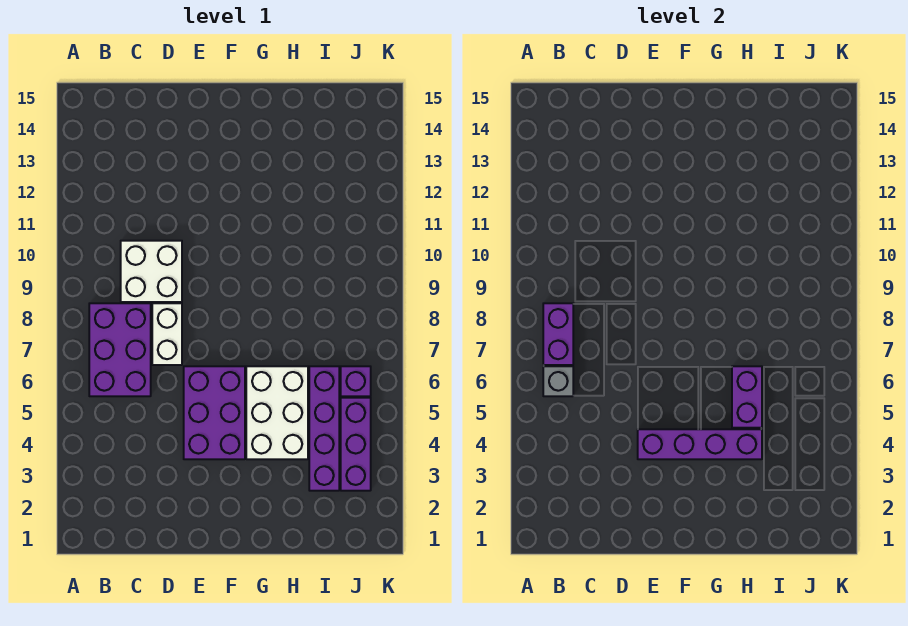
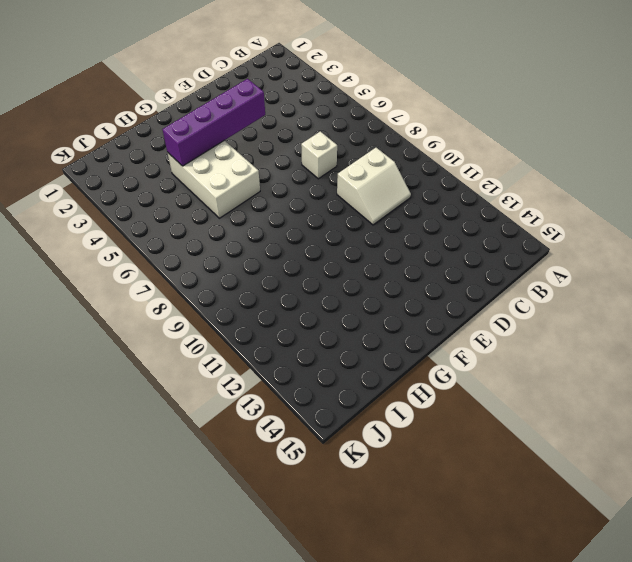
white 2x2 slope [337,148,411,225] -> white 2x2 brick [121,241,182,302]
white 1x1 brick [301,131,337,179] -> white 1x2 brick [152,303,182,365]
none -> purple 2x3 brick [89,303,151,396]
none -> purple 2x3 brick [184,366,245,459]
none -> purple 1x4 brick [309,366,339,491]

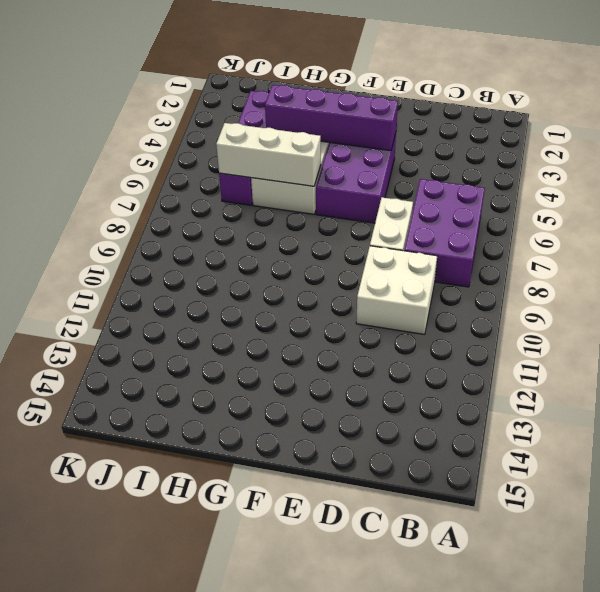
white 1x3 brick [216,123,321,186] -> purple 1x2 brick [732,366,762,428]
none -> purple 1x3 brick [341,398,371,491]
none -> purple 1x1 brick [341,366,371,396]
none -> grey 1x1 brick [543,366,573,396]

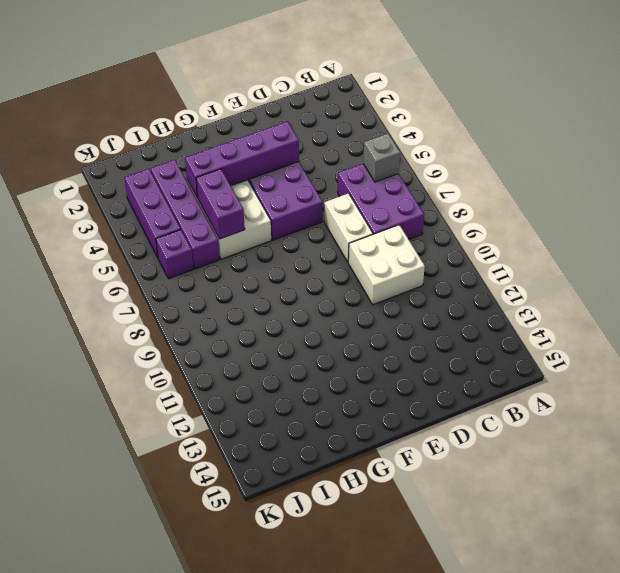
none -> purple 1x2 brick [543,303,573,365]

